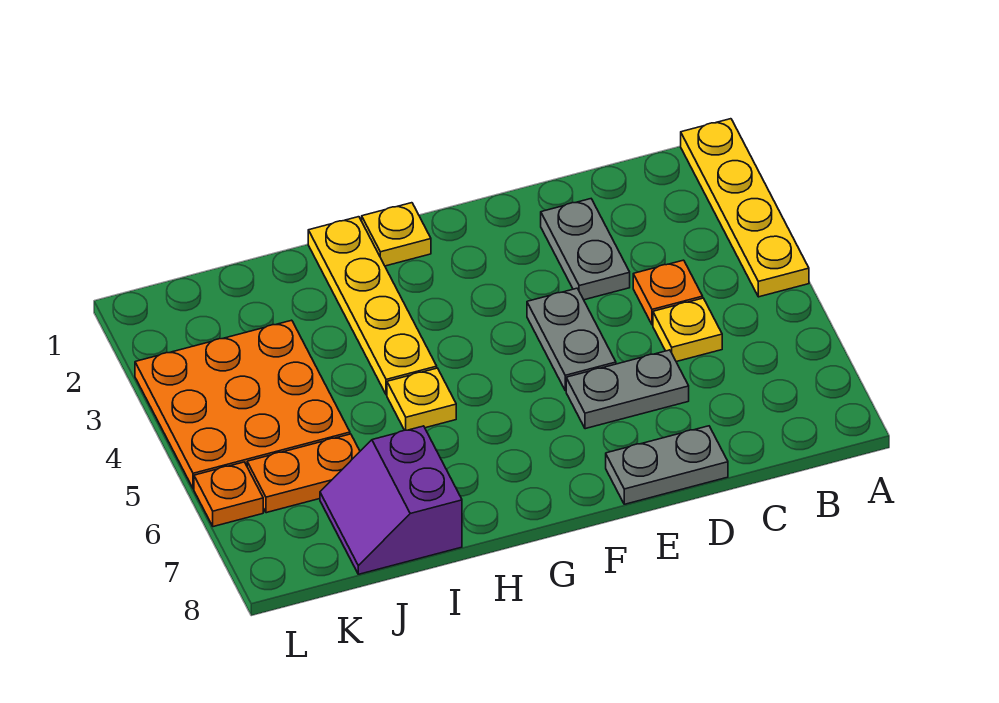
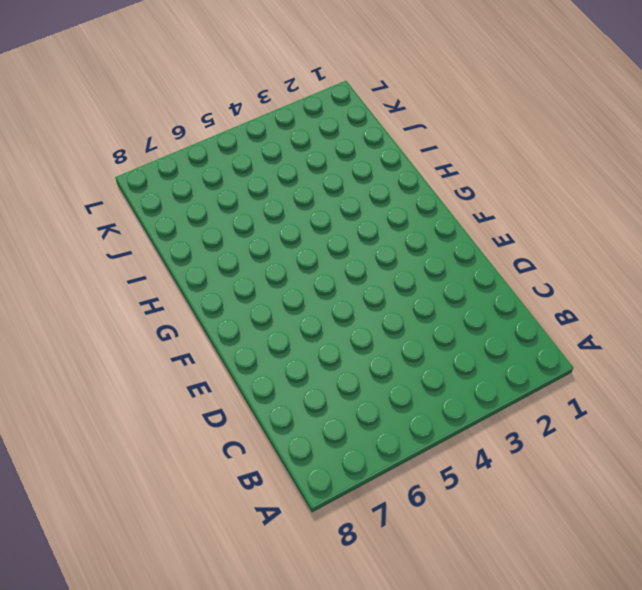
none -> yellow 1x4 plate [681,119,809,297]
none -> orange 1x1 plate [633,260,703,325]
none -> yellow 1x1 plate [653,298,722,362]

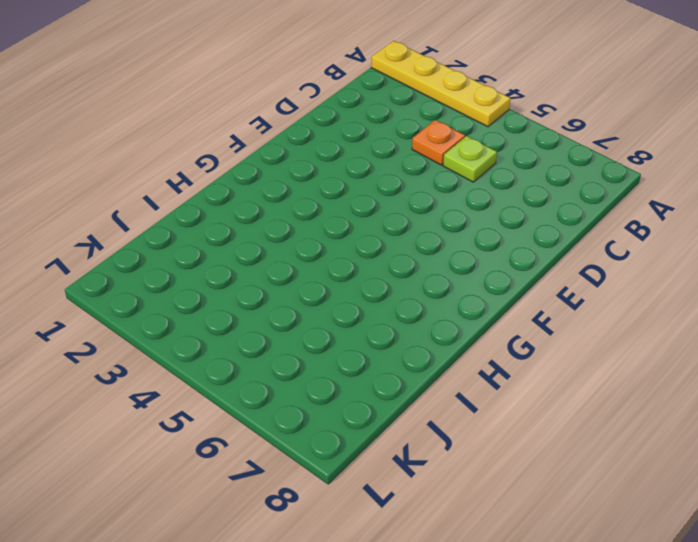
lime 1x1 plate [443,136,497,182] -> yellow 1x1 plate [653,298,722,362]
none -> grey 1x2 plate [541,199,630,300]
none -> grey 1x2 plate [566,350,689,429]
none -> grey 1x2 plate [606,426,728,504]

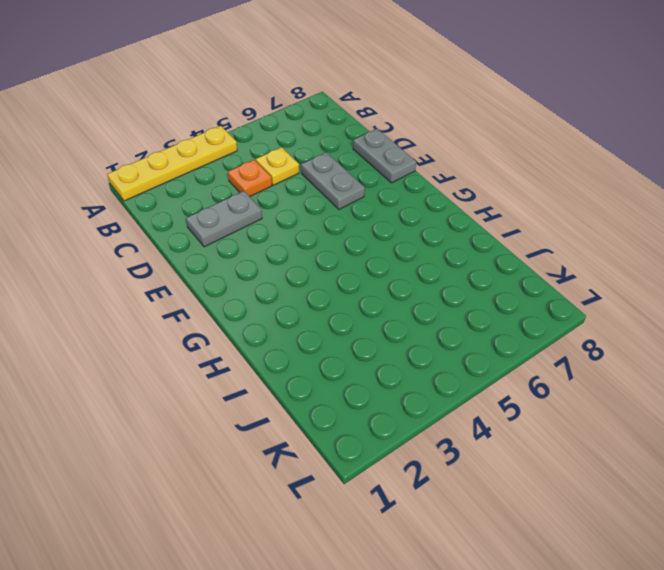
none -> grey 1x2 plate [527,288,616,391]
none -> yellow 1x1 plate [362,203,431,266]
none -> yellow 1x4 plate [308,217,437,395]

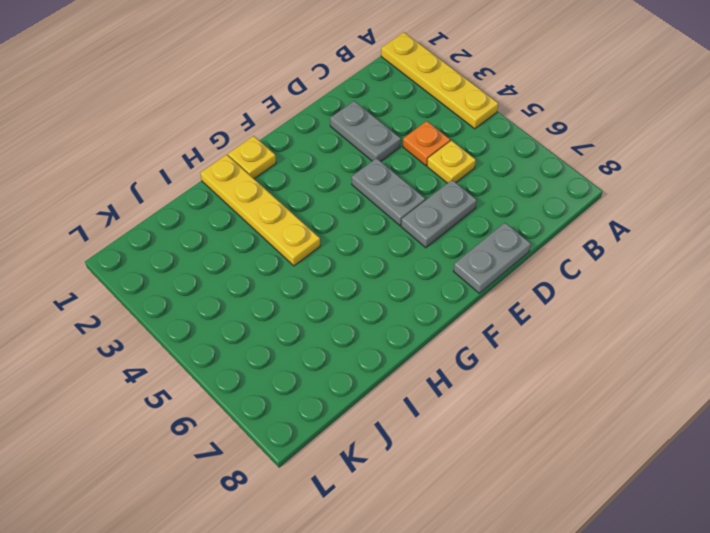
none -> yellow 1x1 plate [387,368,456,430]
none -> purple 2x2 slope [320,426,462,574]
none -> orange 3x3 plate [135,320,350,489]

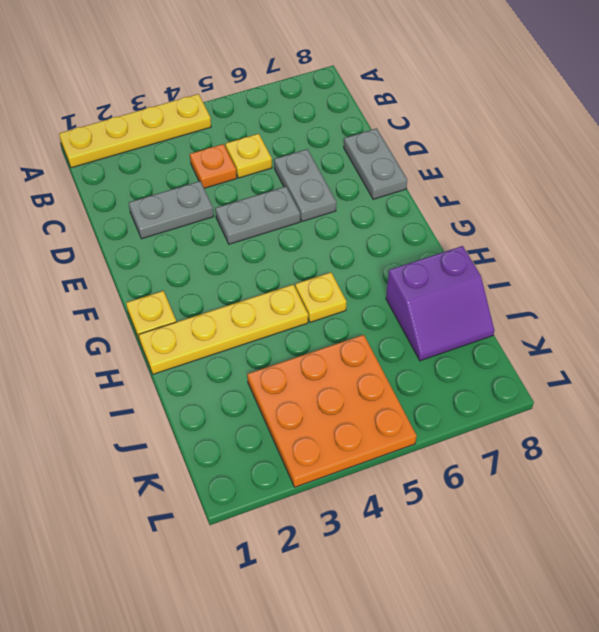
none -> orange 1x2 plate [247,434,360,513]
none -> orange 1x1 plate [194,462,263,527]

